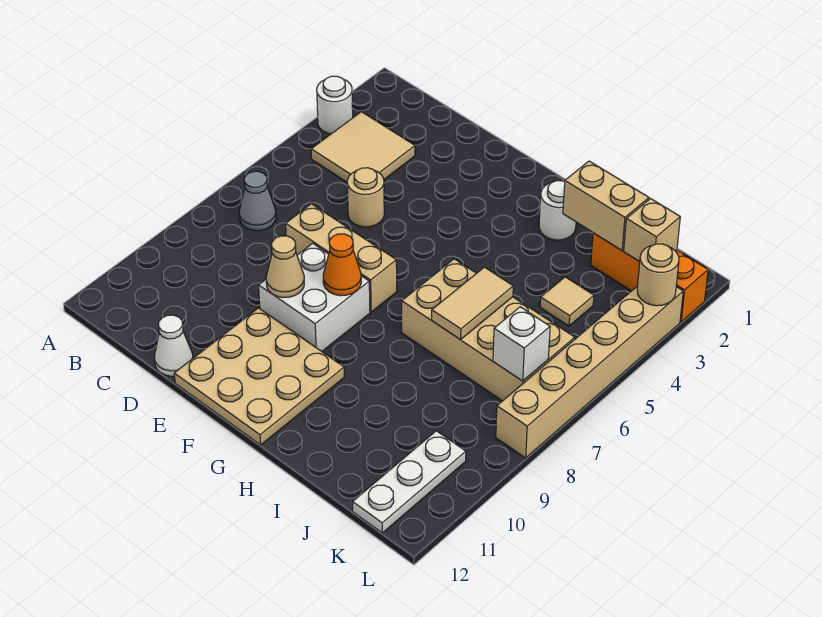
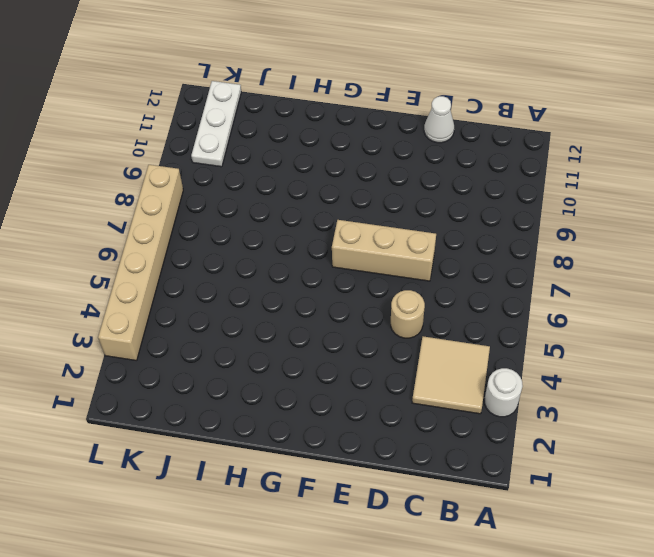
none -> grey 1x1 cone [239,171,276,231]
none -> white 2x2 brick [259,243,370,351]
none -> tan 3x3 plate [174,308,344,445]

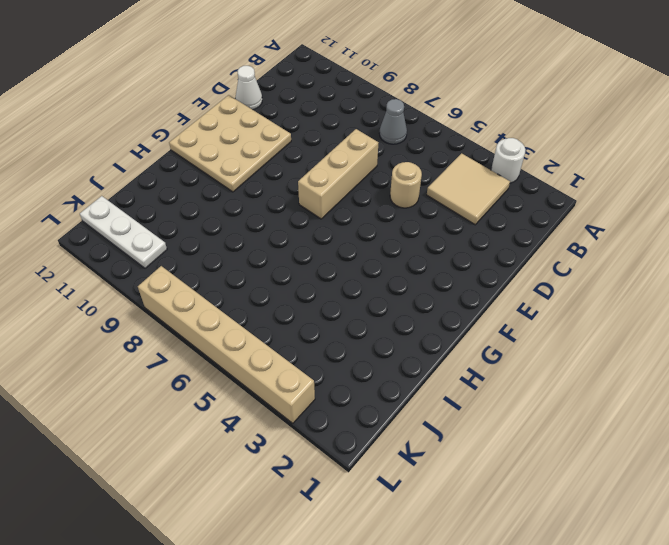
none -> white 2x2 brick [259,243,370,351]
none -> white 1x1 round brick [539,181,576,240]
none -> tan 2x4 brick [402,259,575,401]

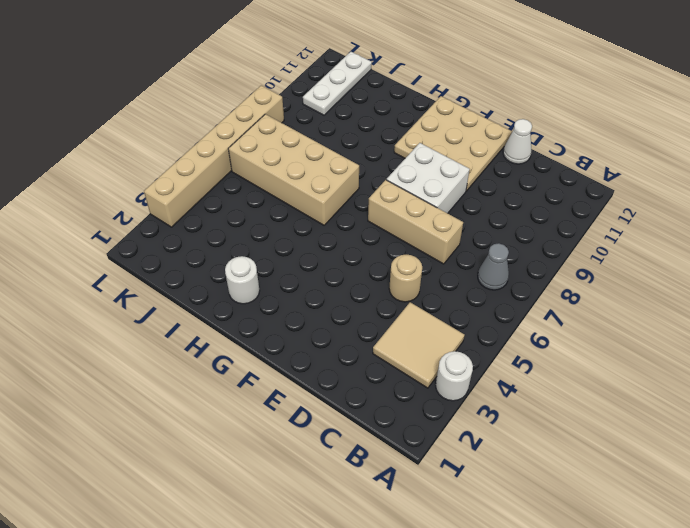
none -> orange 1x3 brick [591,233,708,322]
none -> tan 1x1 tile [540,277,594,326]
none -> tan 1x1 cone [266,236,304,298]

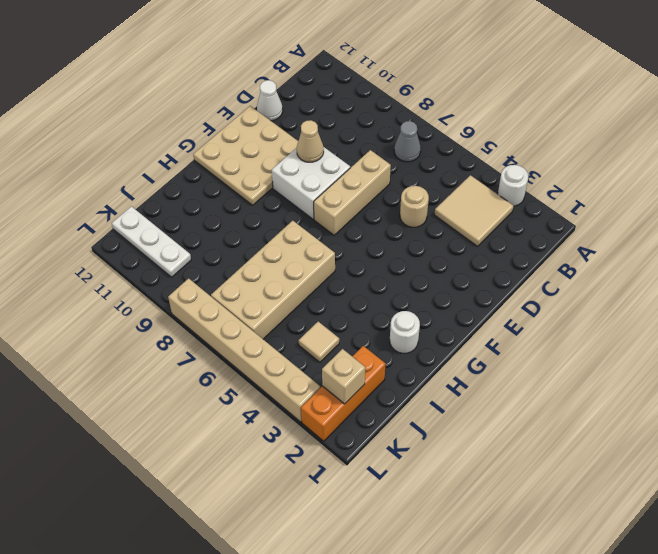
none -> orange 1x1 cone [323,234,361,296]
none -> tan 1x2 brick [563,161,649,250]
none -> tan 1x2 tile [432,267,513,340]

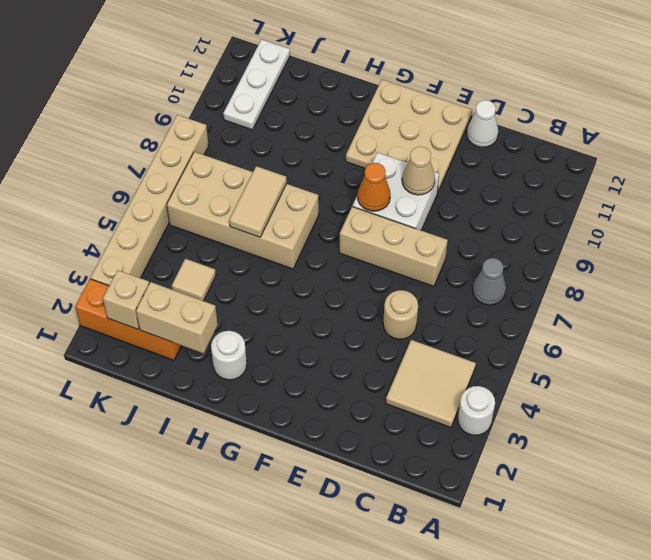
none -> white 1x1 brick [493,307,550,381]
none -> tan 1x1 round brick [637,244,679,306]

